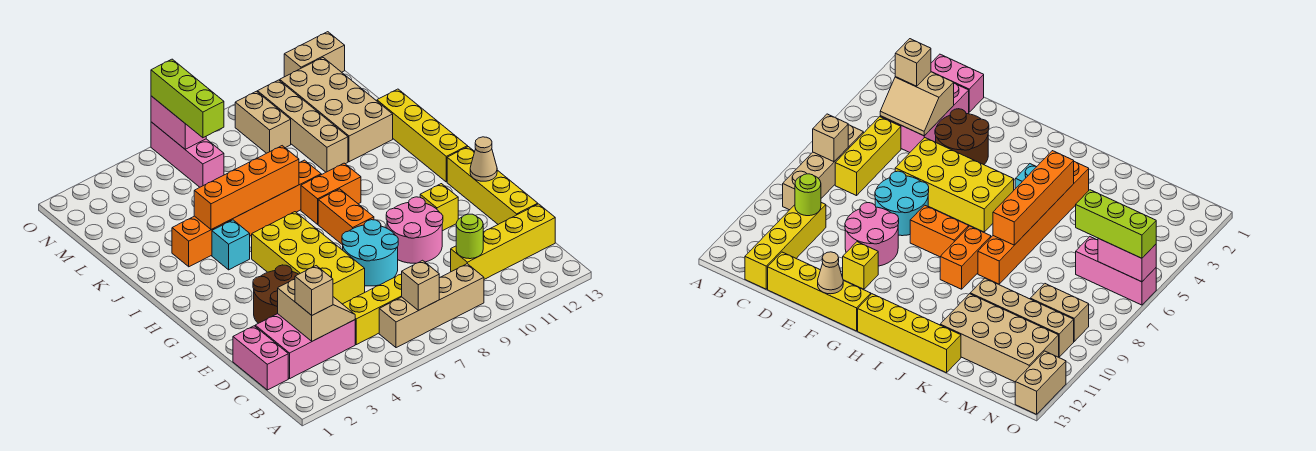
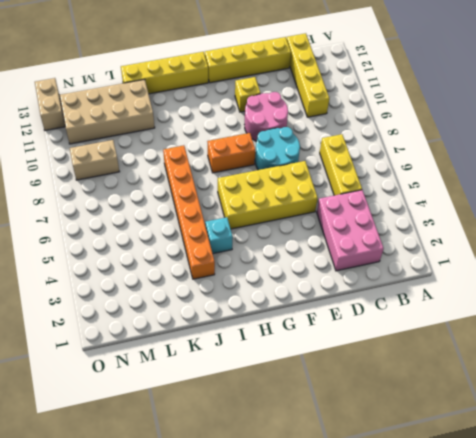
none -> tan 1x4 brick [379,264,484,348]
none -> pink 1x2 brick [233,326,288,390]
none -> brown 2x2 round brick [253,265,298,323]

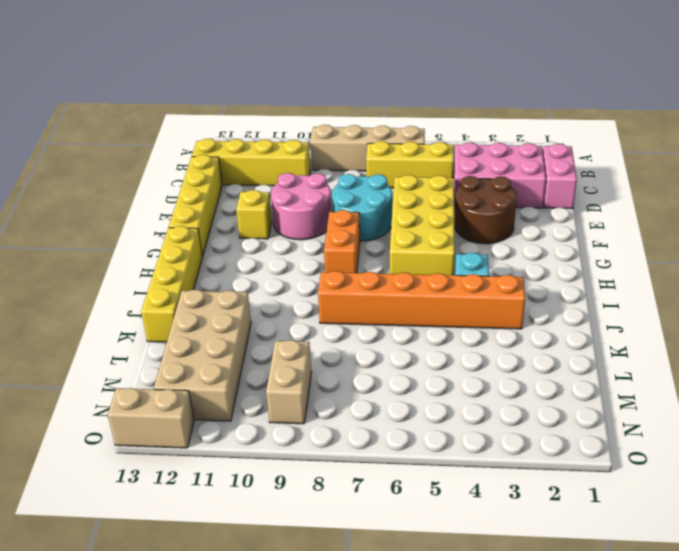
none -> orange 1x2 brick [301,163,361,224]
none -> tan 1x4 brick [257,80,348,172]
none -> pink 1x3 brick [151,122,224,187]

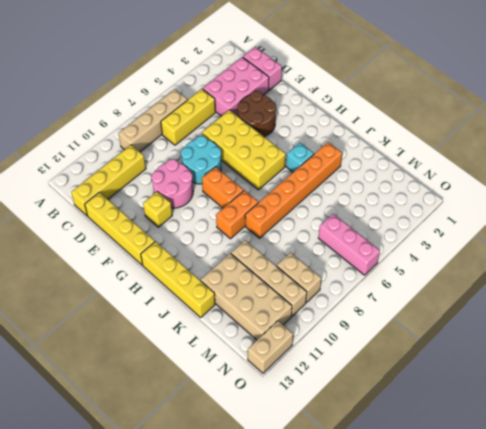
none -> tan 1x1 brick [402,260,439,310]
none -> tan 2x2 slope [278,279,355,341]
none -> lime 1x1 round brick [456,214,483,259]

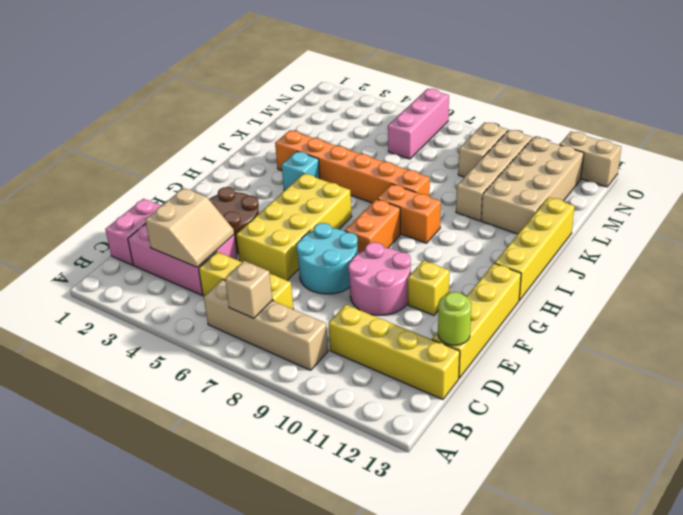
lime 1x1 round brick [438,292,471,345] -> lime 1x1 round brick moved to [456,214,483,259]
none -> tan 1x1 cone [470,137,497,181]
none -> orange 1x4 brick [194,146,299,230]
none -> pink 1x2 brick [151,96,206,149]

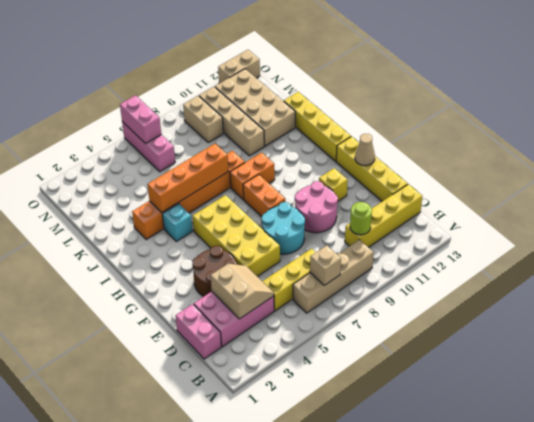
none -> tan 1x1 brick [295,266,333,315]
none -> lime 1x3 brick [151,59,224,138]

